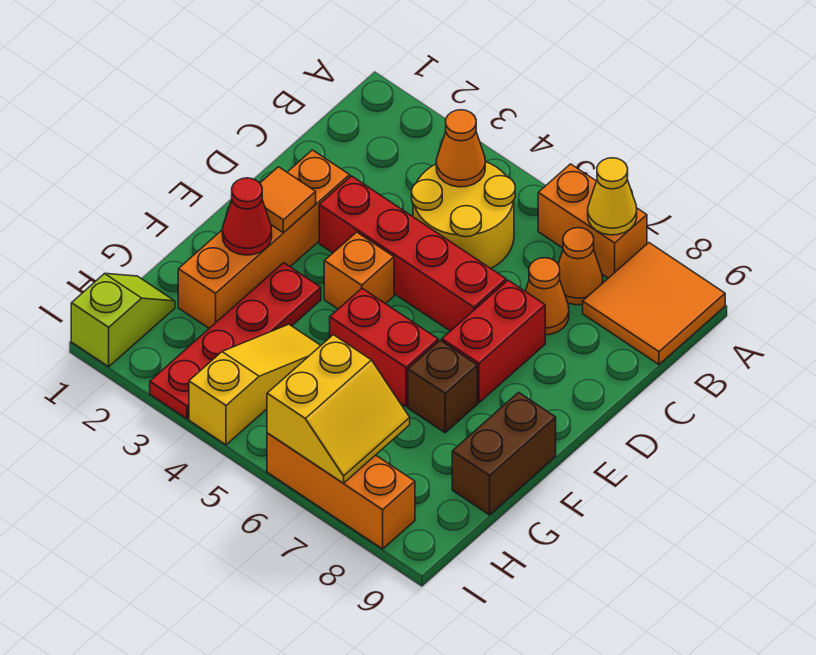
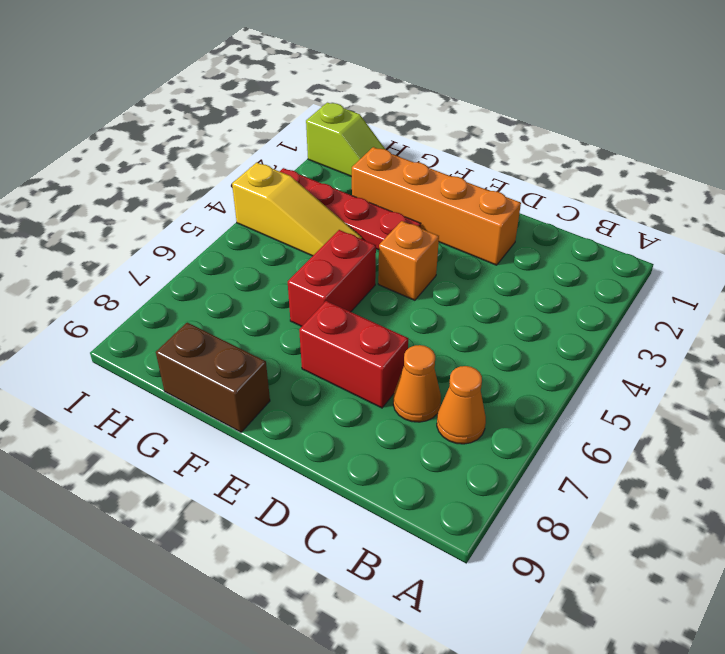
none -> orange 1x2 brick [538,164,647,278]
none -> orange 2x2 tile [583,243,725,364]
none -> yellow 2x2 round brick [412,162,515,268]

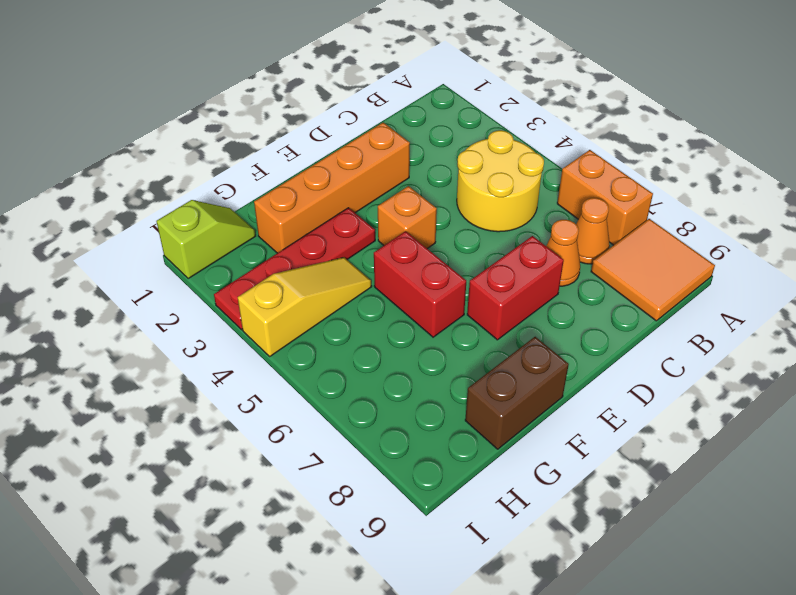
none -> red 1x4 brick [319,176,506,331]
none -> brown 1x1 brick [408,340,477,433]
none -> orange 1x3 brick [267,433,415,549]

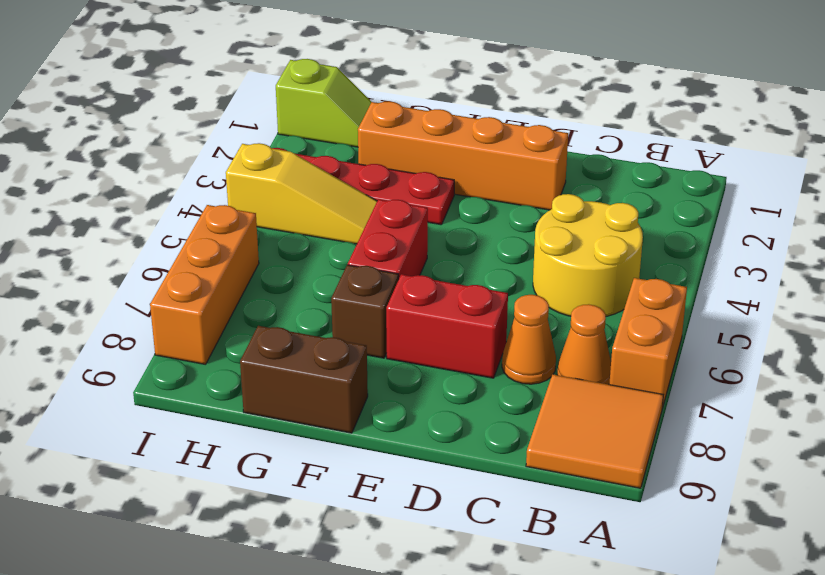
none -> red 1x4 brick [319,176,506,331]
none -> orange 1x1 brick [324,232,394,309]
none -> yellow 1x1 cone [588,158,637,235]

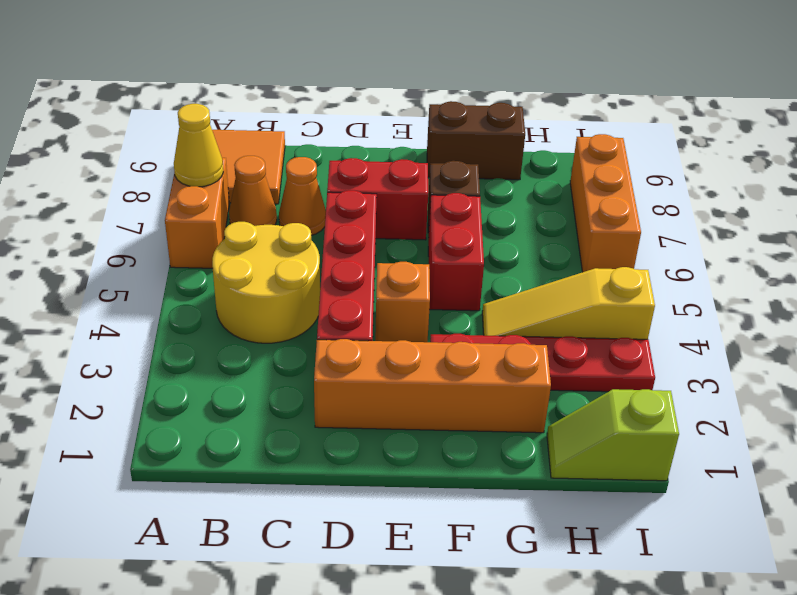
none -> orange 1x1 cone [436,110,485,187]
none -> orange 1x1 tile [260,167,316,233]
none -> red 1x1 cone [222,178,272,255]

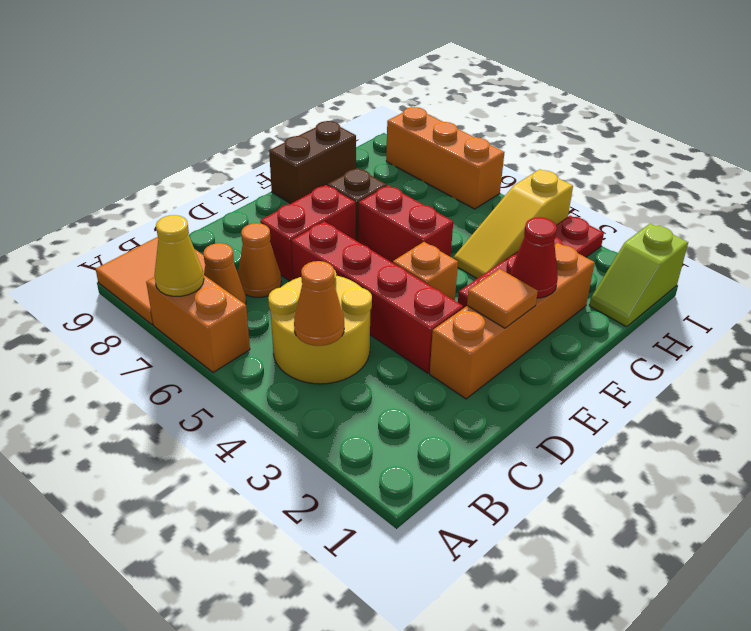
none -> yellow 2x2 slope [267,335,410,483]

